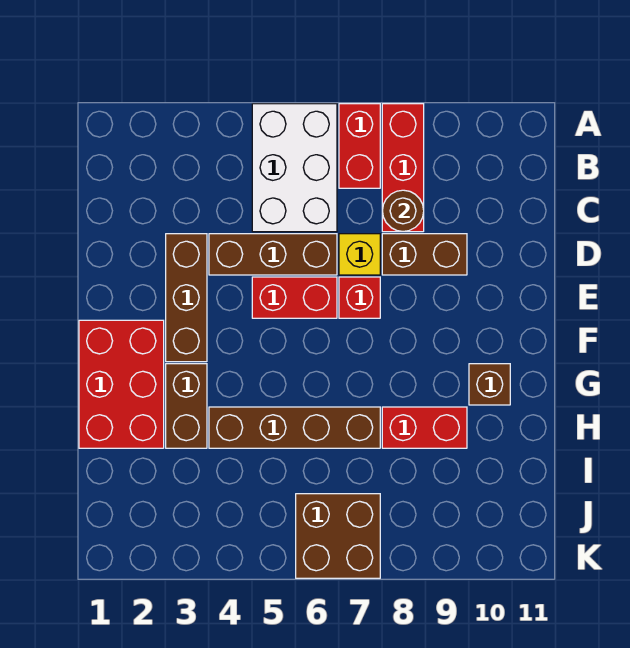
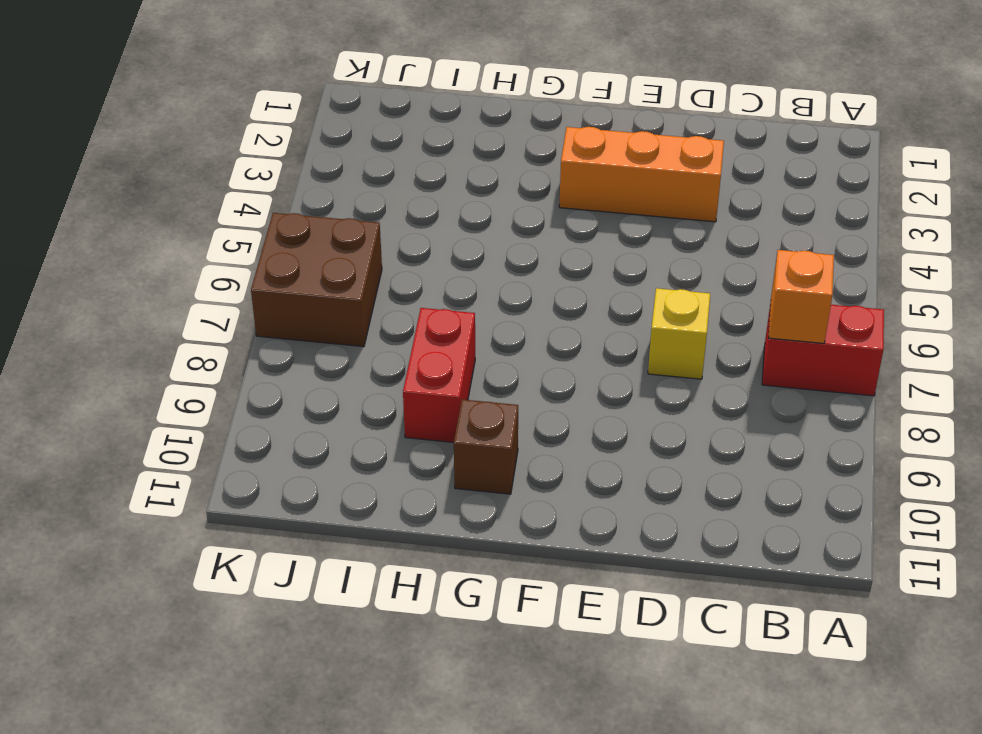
orange 1x1 brick [768,250,834,343] -> none
orange 1x3 brick [559,127,724,222] -> brown 1x3 brick [166,234,207,362]
none -> white 2x3 brick [252,104,337,232]
none -> red 1x3 brick [382,104,424,232]
none -> brown 1x3 brick [209,234,337,275]

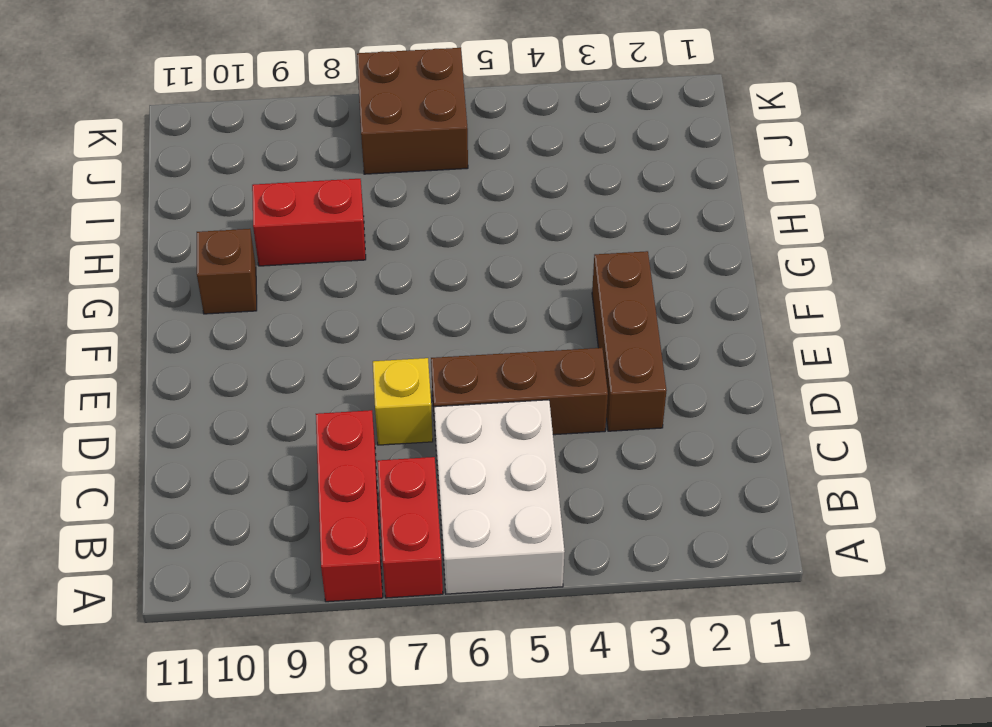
none -> brown 1x2 brick [382,234,467,275]
none -> red 1x2 brick [252,277,337,318]
none -> red 1x1 brick [339,277,380,318]

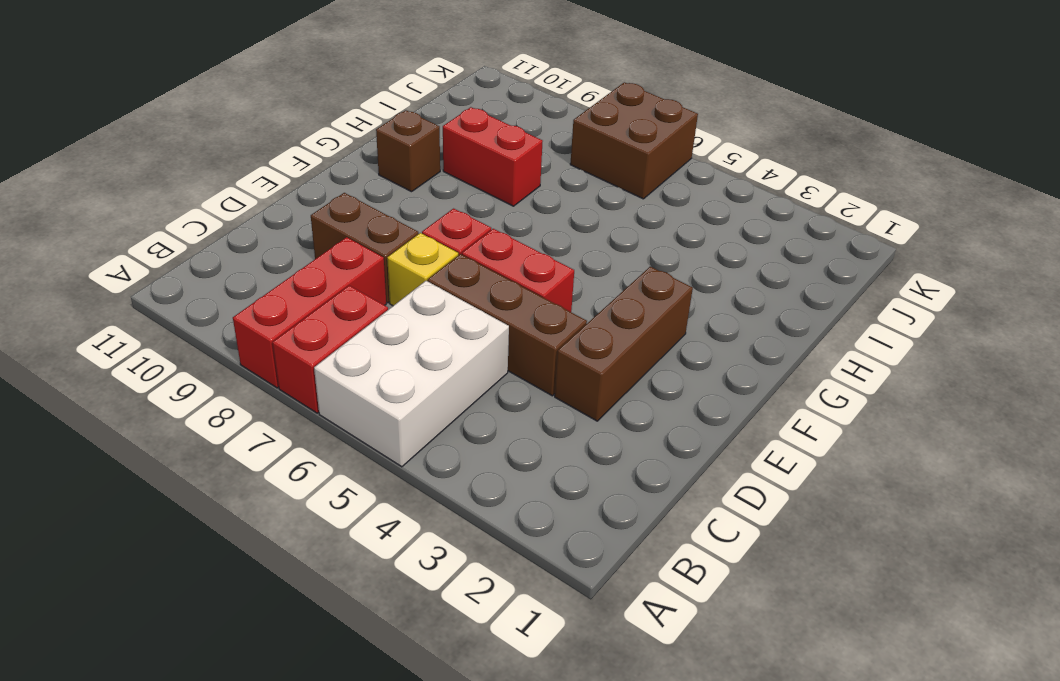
none -> red 2x3 brick [79,320,164,448]
none -> brown 1x2 brick [166,364,207,448]
none -> brown 1x4 brick [209,407,380,448]

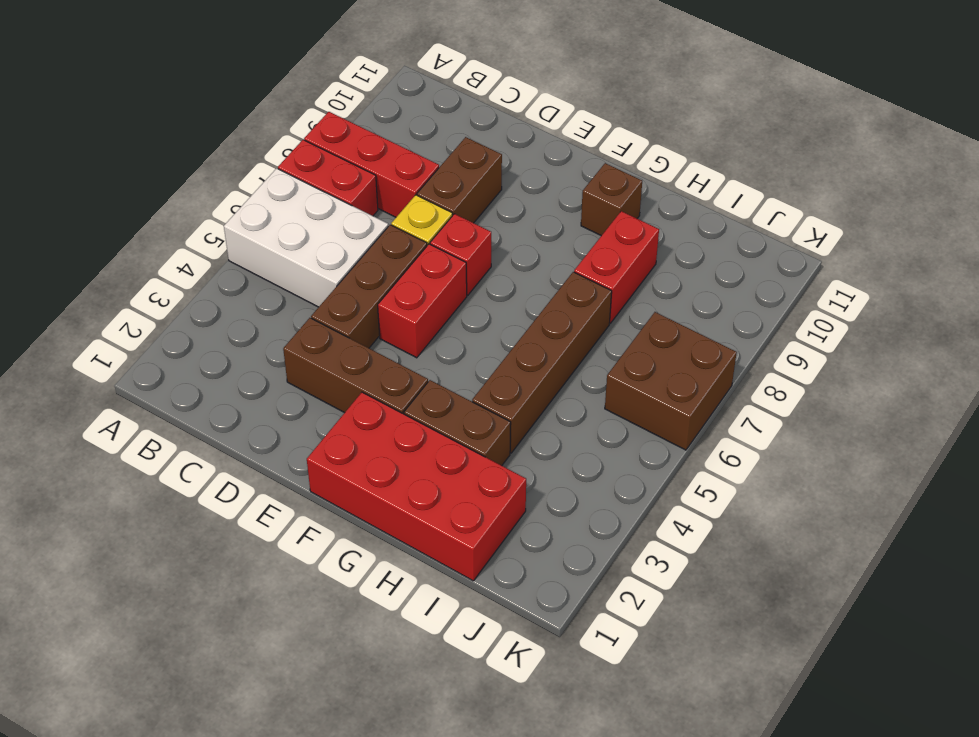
red 2x4 brick [307,392,526,581] -> red 2x3 brick [79,320,164,448]
none -> brown 1x1 round brick [382,190,424,232]

